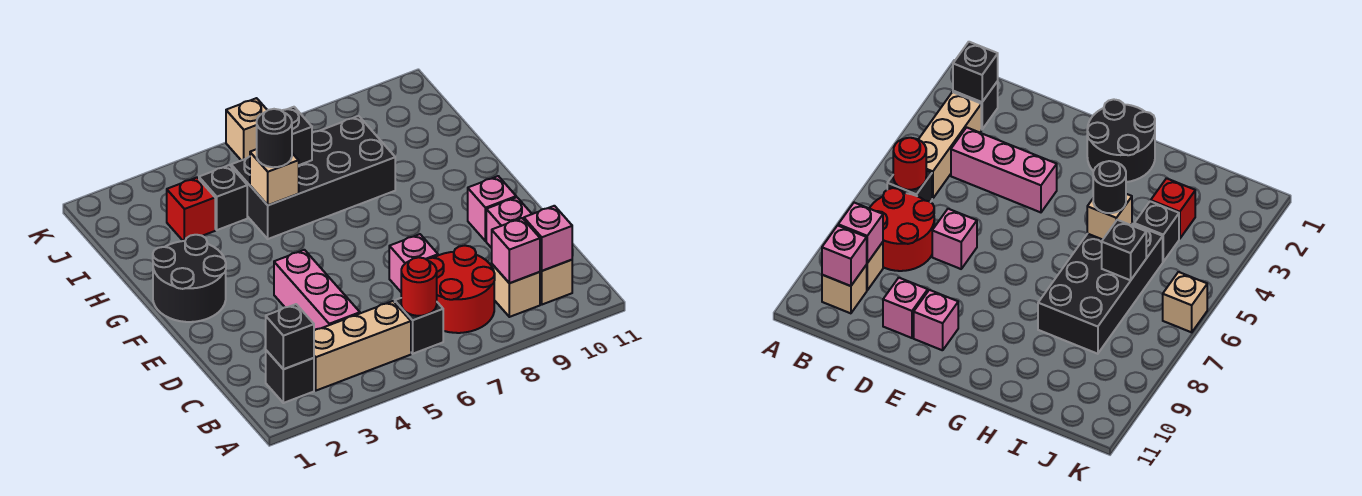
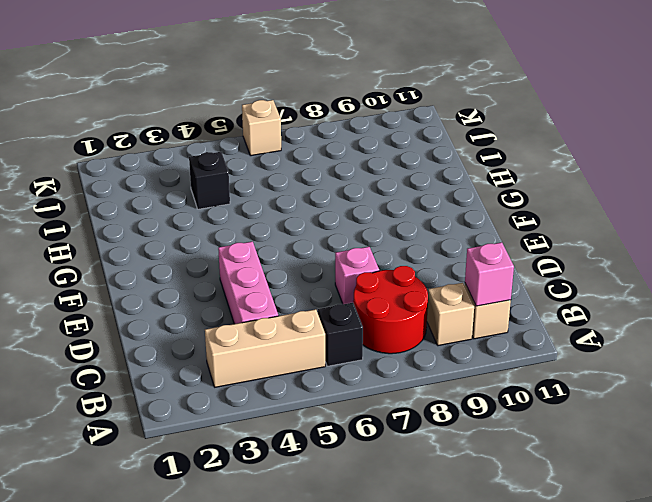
none -> black 1x1 brick [266,350,314,403]
none -> pink 1x1 brick [486,197,532,248]
none -> pink 1x1 brick [468,176,516,241]

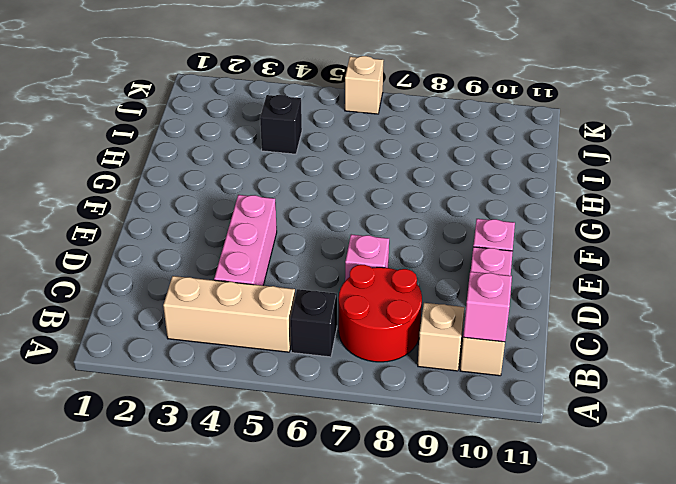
none -> black 1x1 brick [266,350,314,403]
none -> black 2x2 round brick [153,235,226,322]
none -> black 2x4 brick [231,116,395,239]

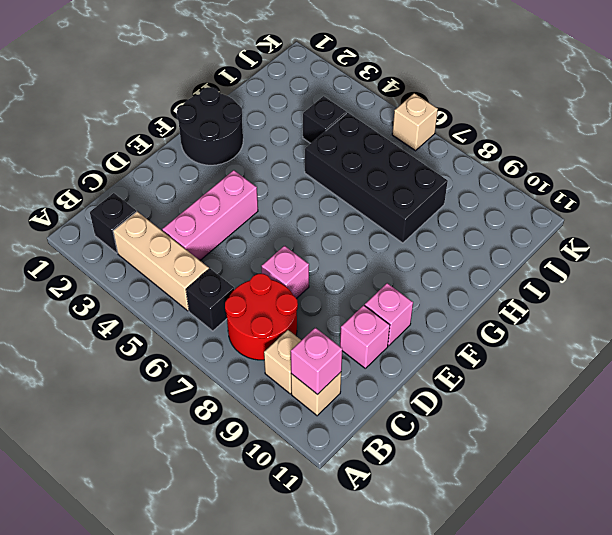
none -> red 1x1 brick [167,178,215,241]
none -> black 1x1 brick [266,304,314,369]
none -> red 1x1 round brick [401,257,437,316]

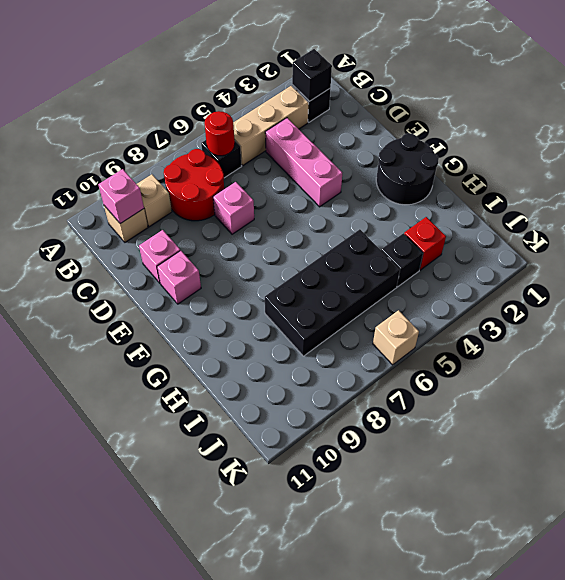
none -> pink 1x1 brick [492,218,540,283]
none -> tan 1x1 brick [250,149,299,205]
none -> black 1x1 brick [282,107,312,165]

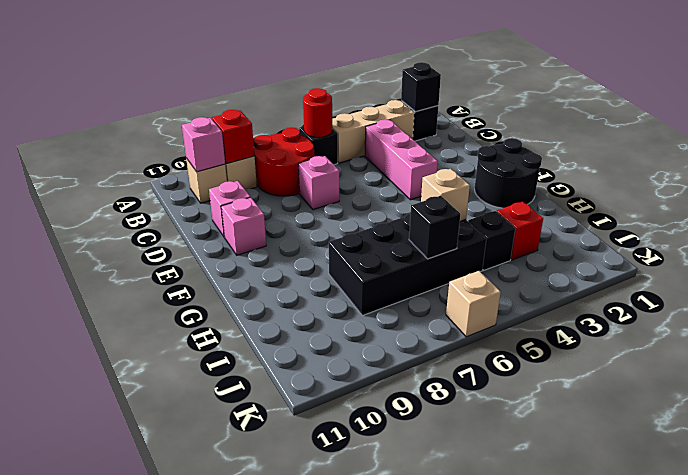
red 1x1 brick [212,110,254,164] -> pink 1x1 brick [492,218,540,283]
none -> black 1x1 round brick [257,109,292,167]

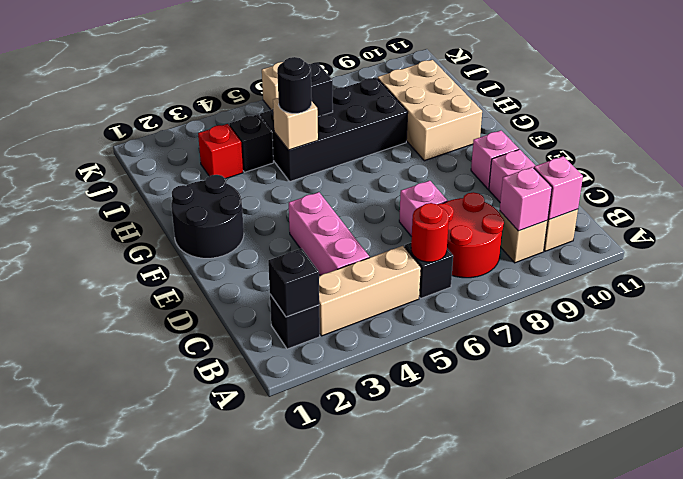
tan 2x3 brick [378,60,482,161] -> none

